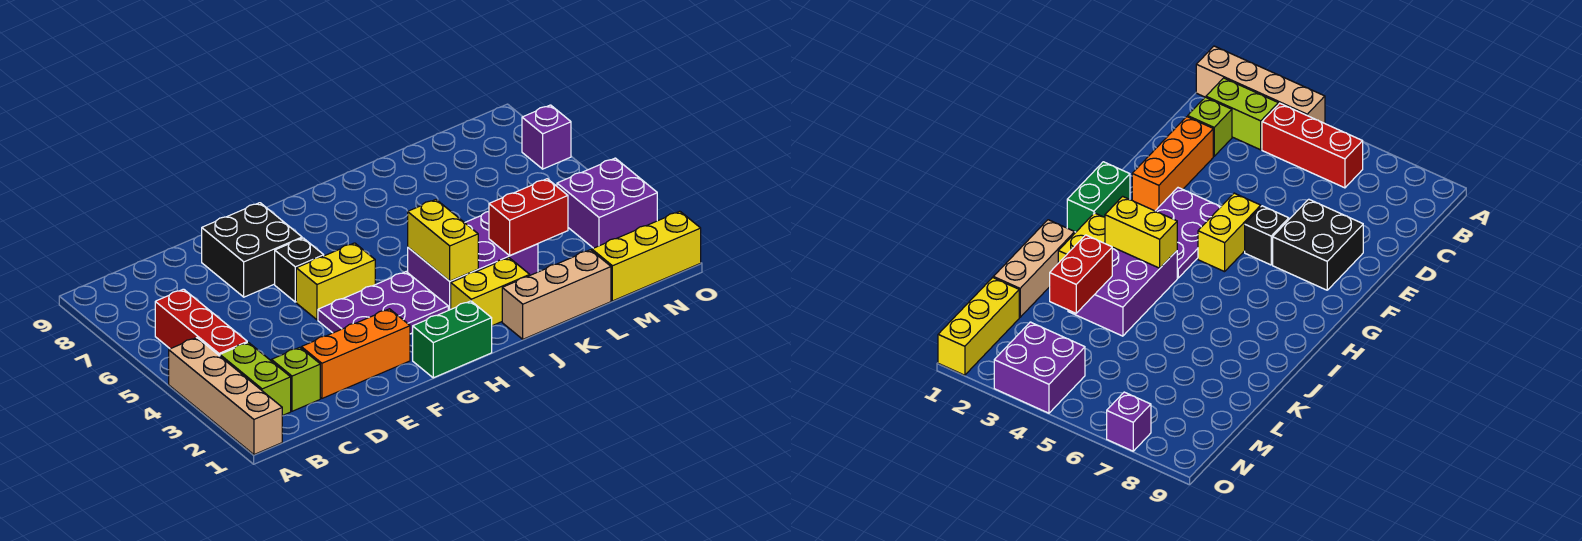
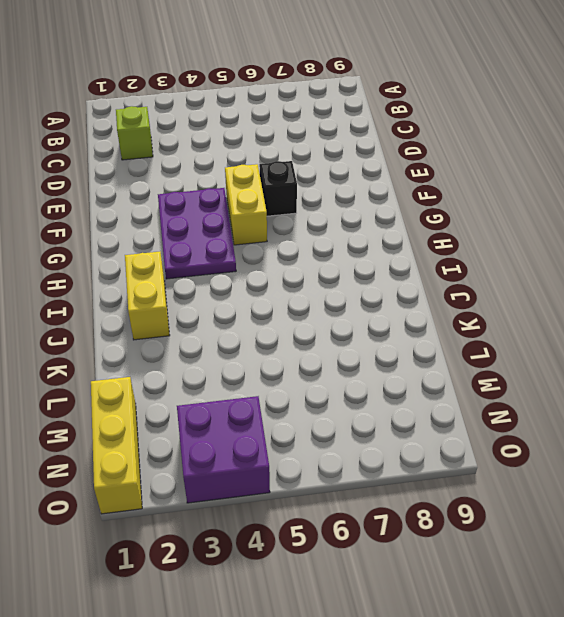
none -> tan 1x4 brick [169,338,282,455]
none -> lime 1x2 brick [220,342,291,416]
none -> red 1x3 brick [155,289,247,356]

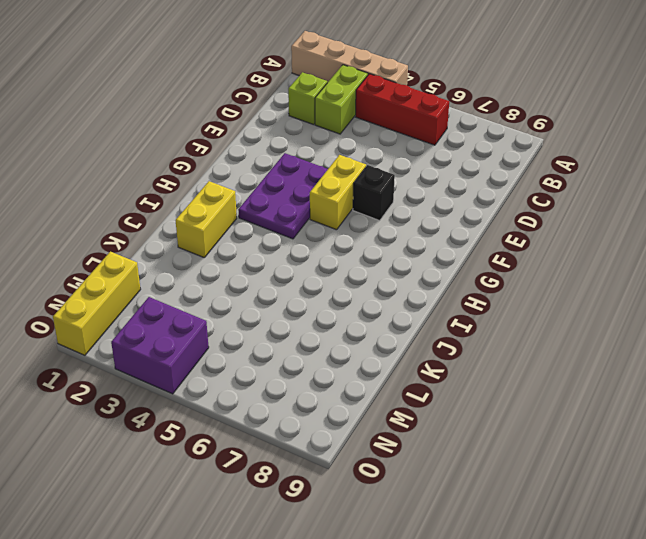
lime 1x2 brick [315,65,368,134] -> lime 1x2 brick turned to [220,342,291,416]
none -> orange 1x3 brick [301,309,410,398]
none -> black 2x2 brick [202,203,302,297]
none -> green 1x2 brick [413,301,492,378]

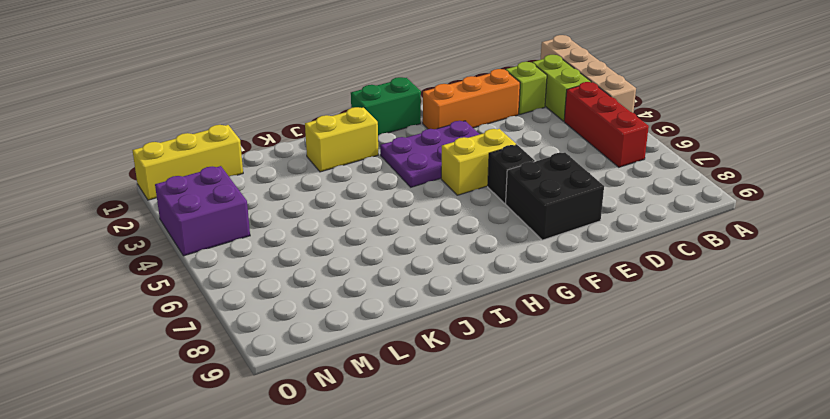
none -> purple 2x3 brick [408,212,538,310]
none -> tan 1x3 brick [502,250,611,339]
none -> purple 1x1 brick [522,105,571,169]

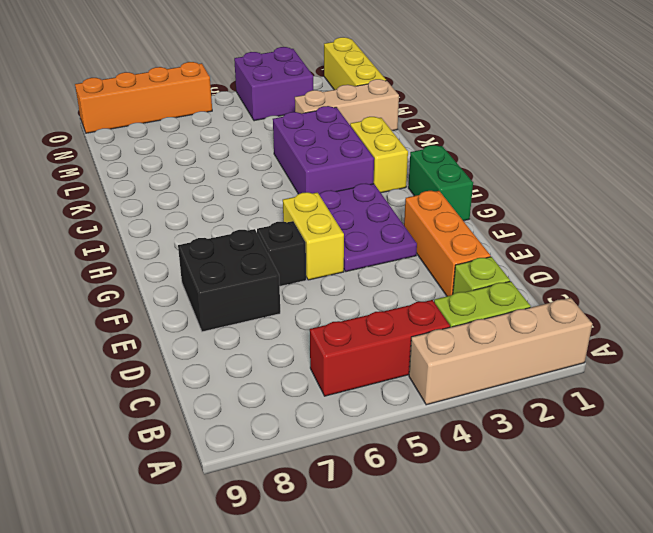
tan 1x3 brick [295,79,399,131] -> tan 1x3 brick turned to [502,250,611,339]
orange 1x4 brick [75,62,212,133] -> purple 1x1 brick [522,105,571,169]
none -> yellow 1x2 brick [408,200,478,281]
none -> red 1x2 brick [489,179,568,255]

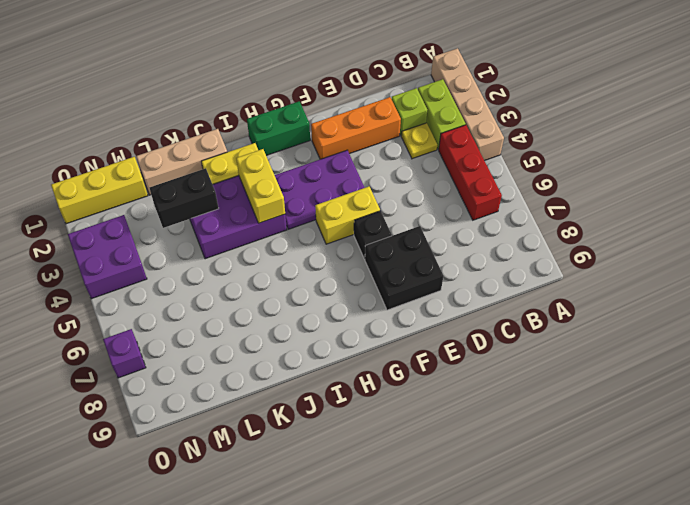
yellow 1x1 plate [401,123,437,159] -> none
black 1x2 brick [150,168,219,228] -> red 1x2 brick [489,179,568,255]

